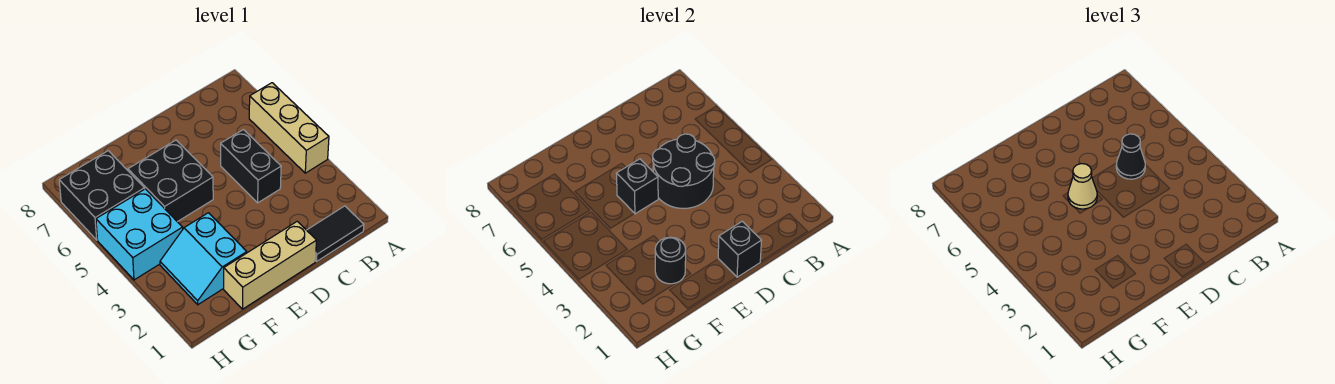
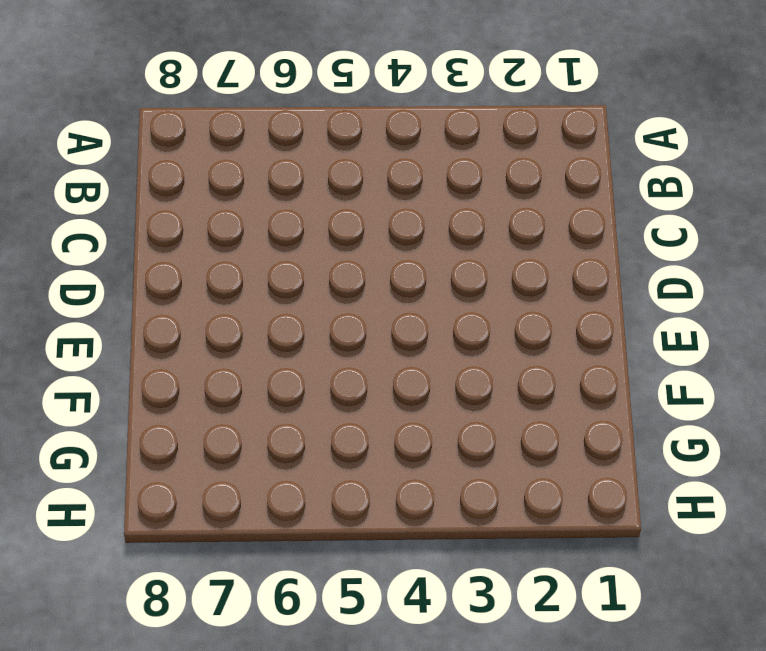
none -> tan 1x3 brick [249,83,329,173]
none -> black 1x2 tile [307,206,364,262]
none -> black 1x2 brick [221,130,281,203]

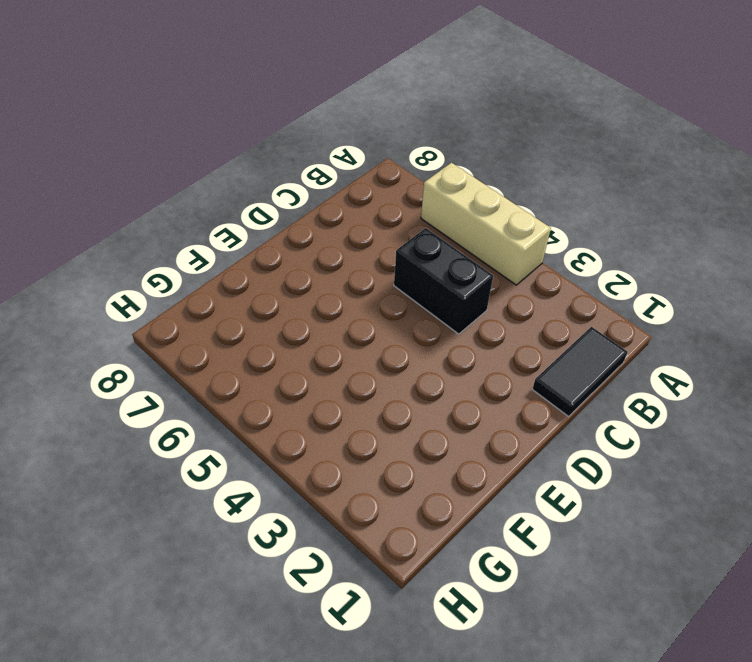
none -> tan 1x3 brick [224,221,317,309]
none -> black 2x2 brick [128,140,213,222]
none -> cyan 2x2 slope [160,213,247,305]

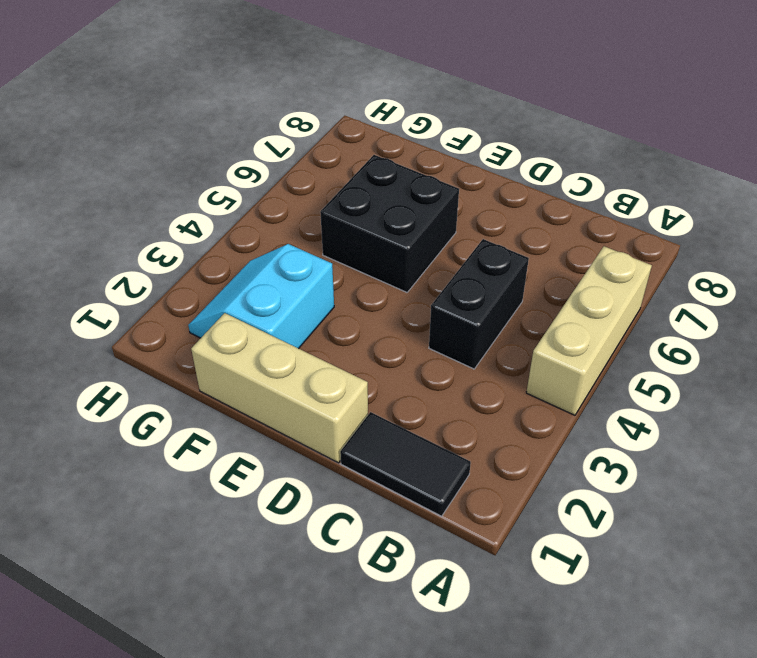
none -> cyan 2x2 brick [96,189,183,280]
none -> black 2x2 brick [59,151,144,240]
none -> black 2x2 round brick [653,134,715,209]

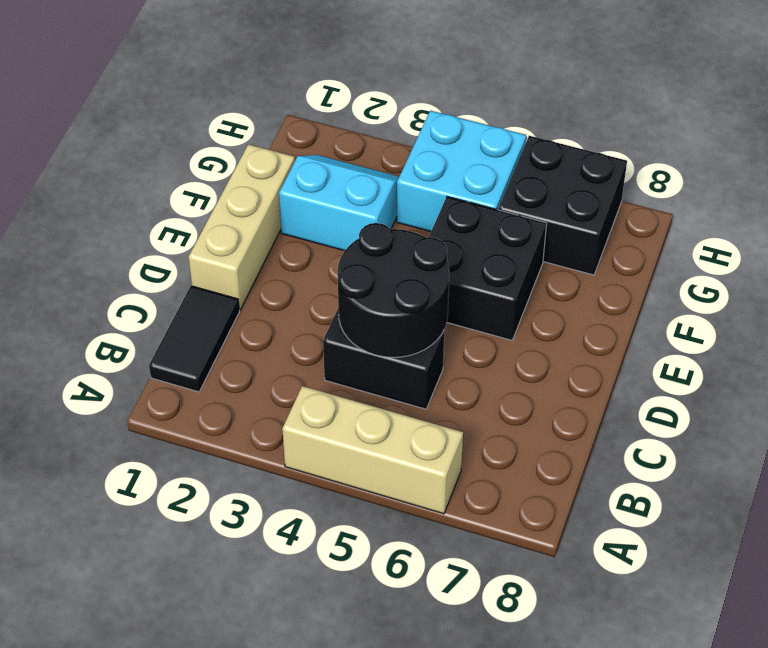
none -> black 1x1 brick [718,221,762,277]
none -> black 1x1 brick [617,159,658,214]
none -> black 1x1 round brick [655,237,686,284]

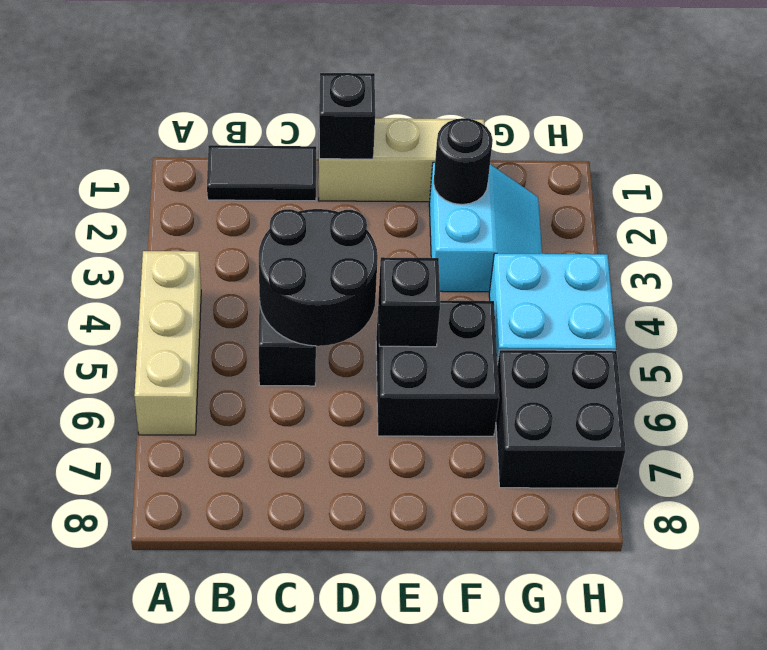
none -> black 1x1 cone [1116,134,1145,179]
none -> tan 1x1 cone [1068,164,1097,209]

